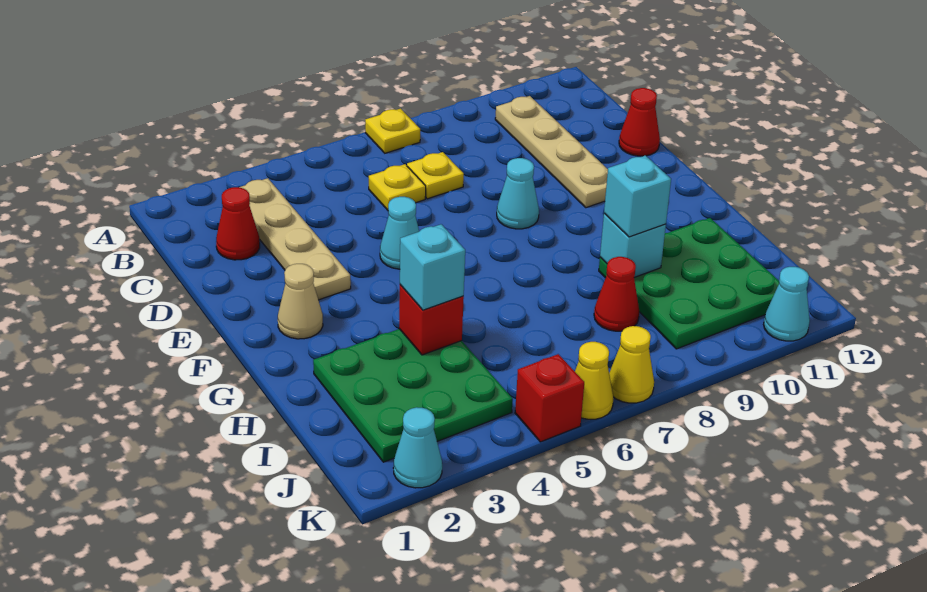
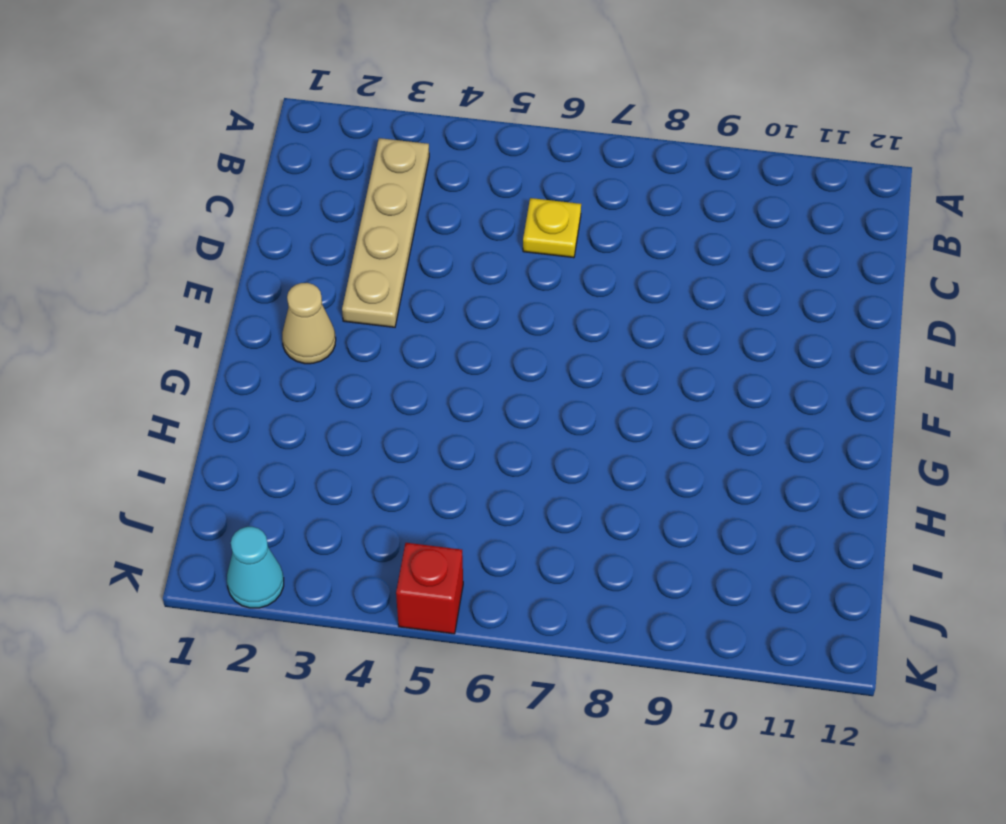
none -> yellow 1x1 plate [365,109,420,153]
none -> tan 1x4 plate [495,96,608,208]
none -> red 1x1 cone [216,187,260,260]

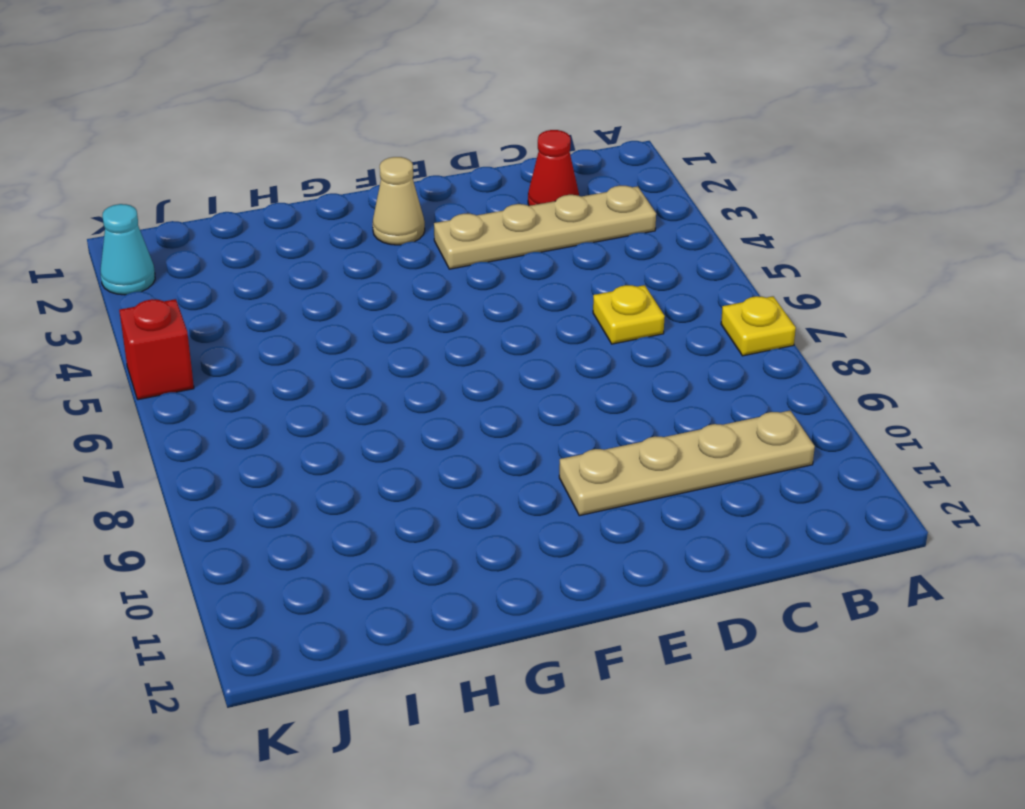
none -> yellow 1x1 plate [407,152,464,199]
none -> red 1x1 cone [619,88,660,156]
none -> cyan 1x1 cone [380,197,419,269]

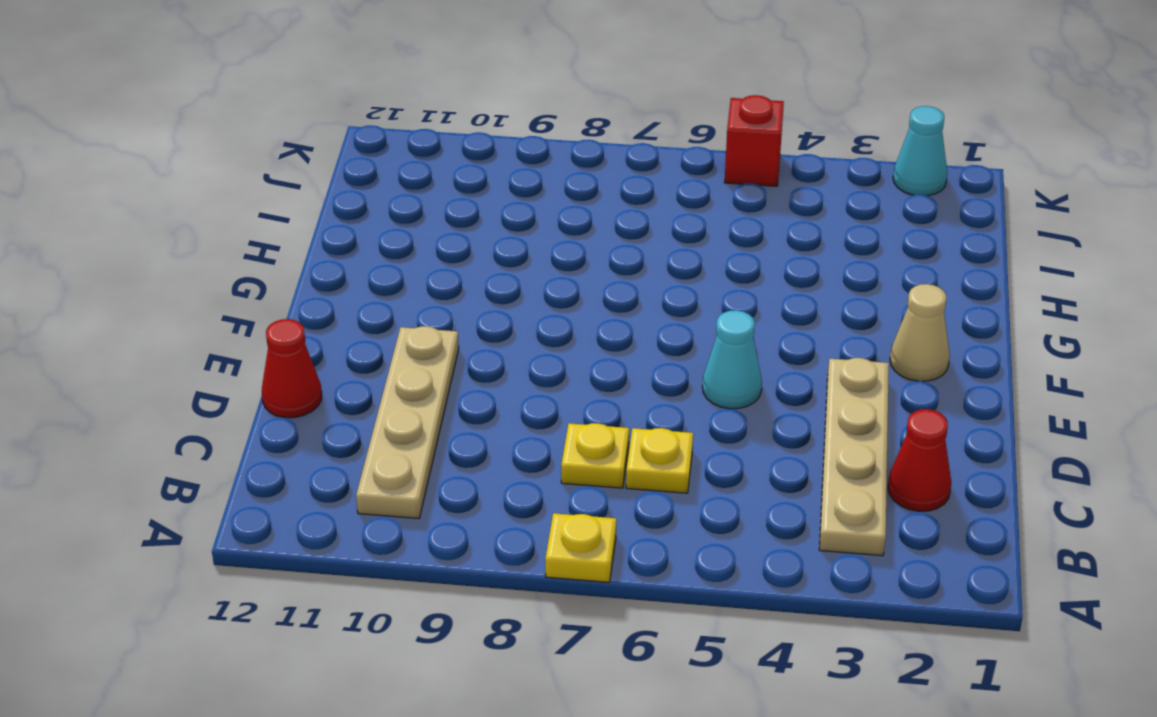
none -> cyan 1x1 cone [497,158,539,229]
none -> green 3x3 plate [313,329,513,462]
none -> green 3x3 plate [599,218,779,349]

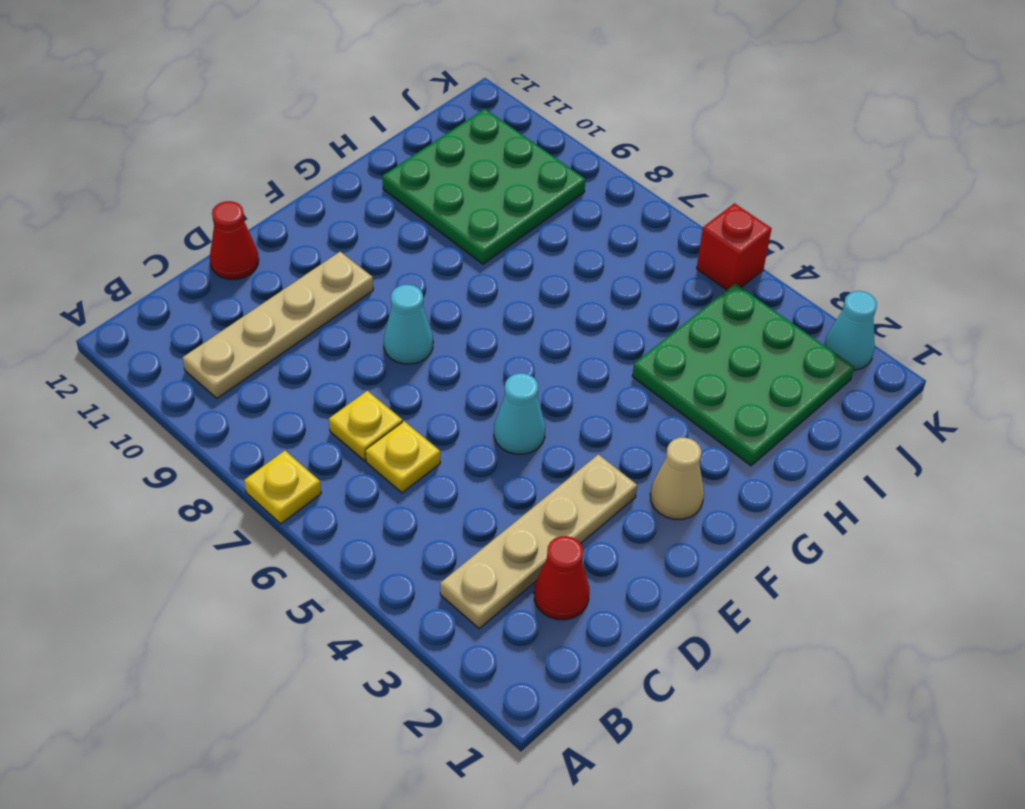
none -> red 1x1 cone [594,257,639,331]
none -> yellow 1x1 cone [575,342,613,419]
none -> yellow 1x1 cone [609,326,654,403]

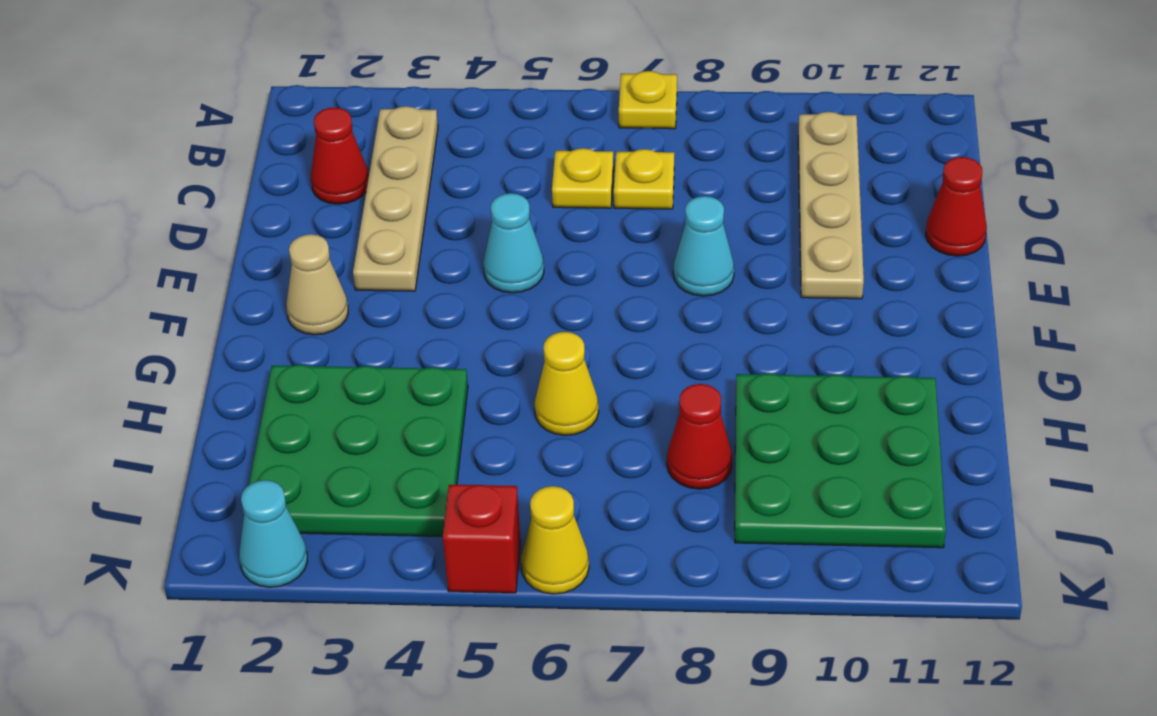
yellow 1x1 cone [535,332,599,435] -> yellow 1x1 cone moved to [609,326,654,403]
none -> cyan 1x1 cone [764,267,810,341]
none -> red 1x1 brick [399,285,464,355]
none -> cyan 1x1 brick [600,213,666,277]

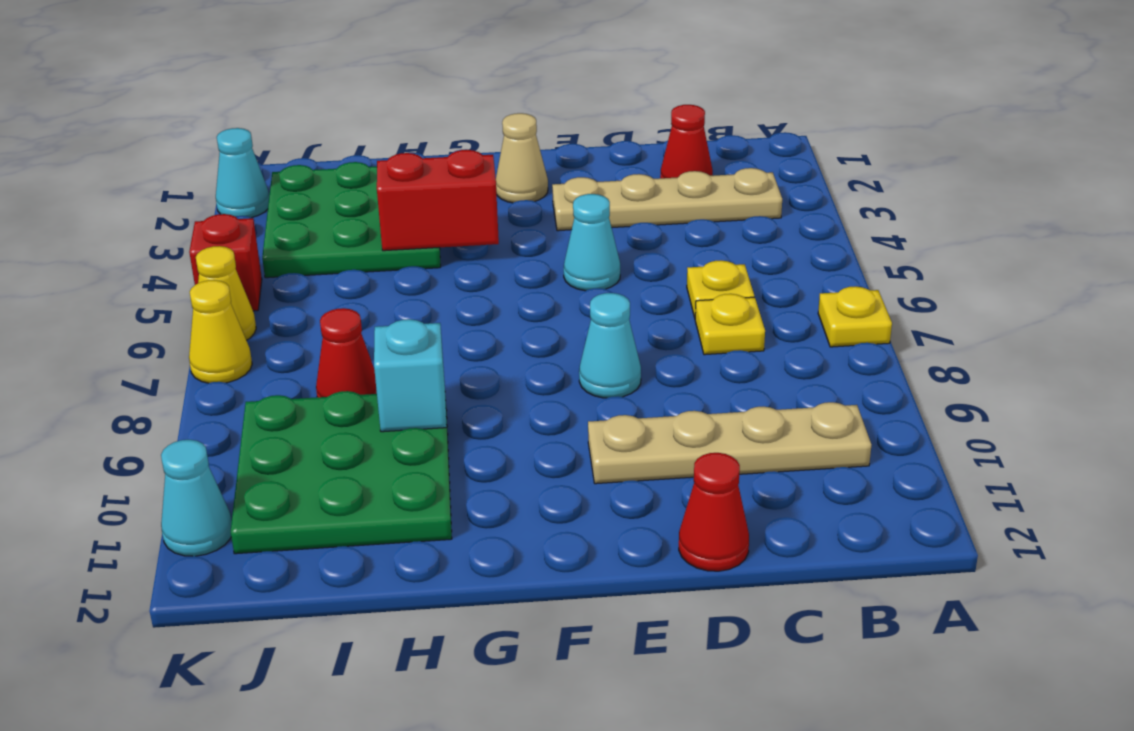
red 1x2 brick [377,150,499,251] -> red 1x1 brick [399,285,464,355]
none -> cyan 1x1 brick [400,224,465,310]
none -> cyan 1x1 brick [604,155,671,237]

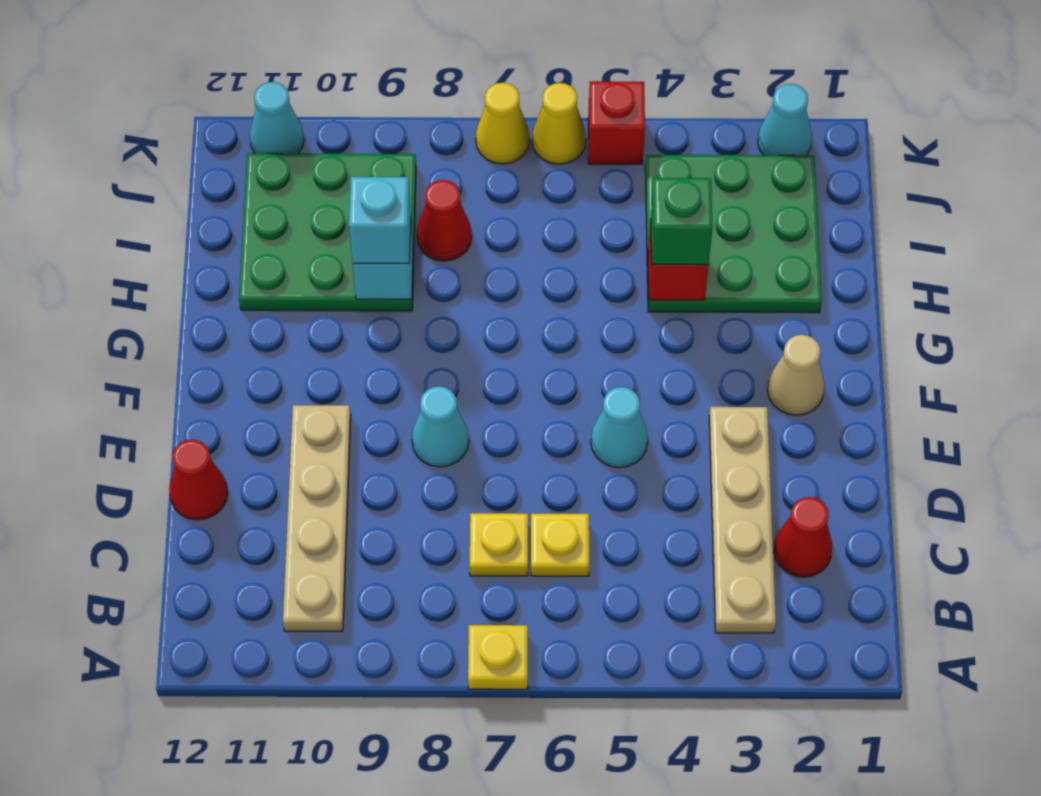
green 1x1 brick [651,178,713,265] -> cyan 1x1 brick [400,224,465,310]

